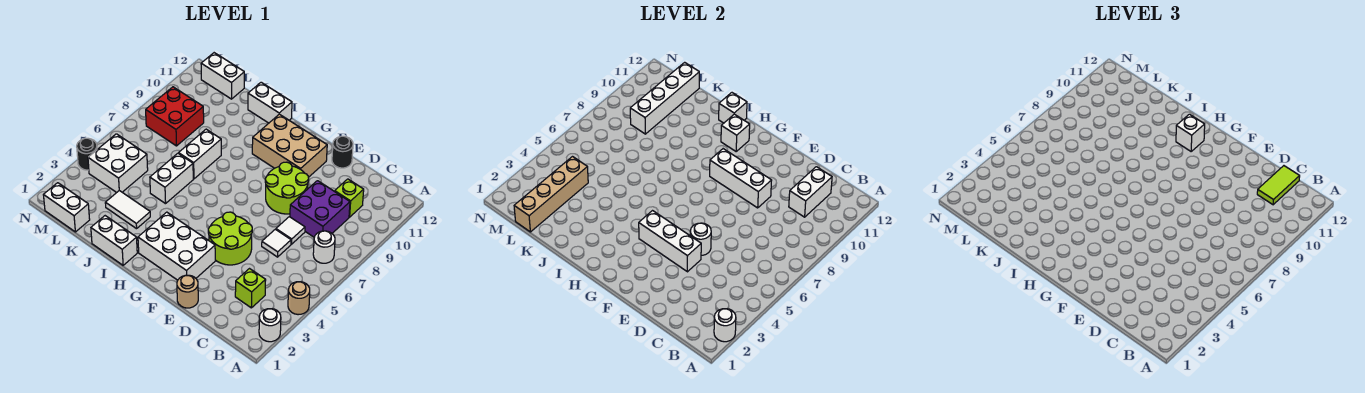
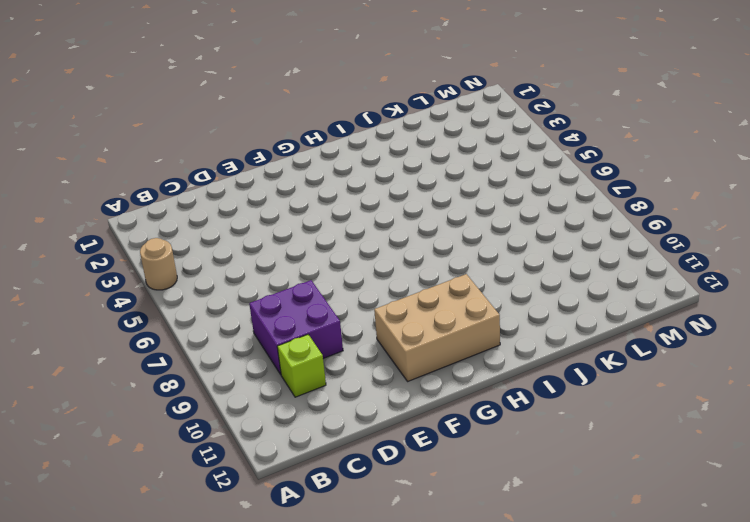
none -> white 1x1 round brick [259,309,281,342]
none -> white 1x1 round brick [313,231,335,263]
none -> lime 1x1 brick [235,269,266,308]
none -> white 1x1 tile [262,229,291,257]

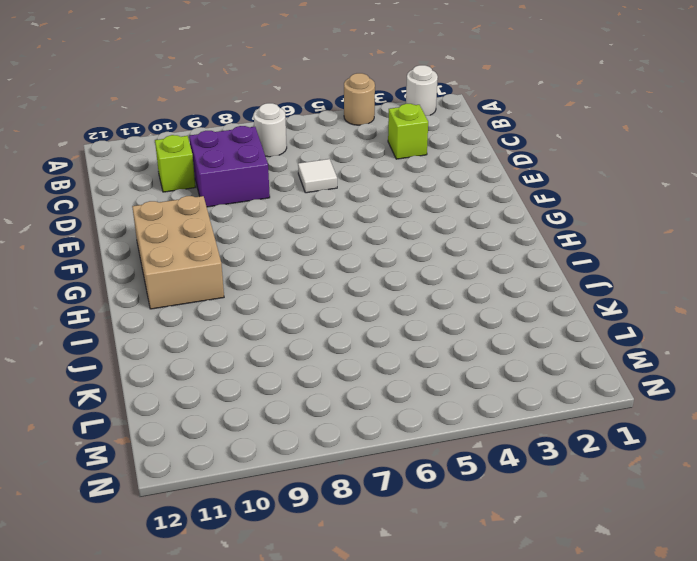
none -> white 1x1 tile [276,217,305,244]
none -> tan 1x1 round brick [177,275,198,308]
none -> lime 2x2 round brick [208,212,252,265]
none -> lime 2x2 round brick [265,162,309,214]

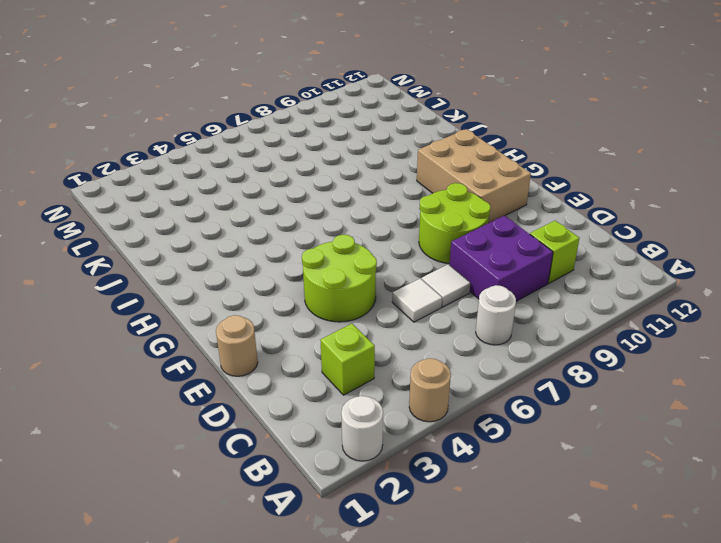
none -> black 1x1 round brick [332,136,353,168]
none -> white 2x3 brick [138,212,215,280]
none -> white 1x2 brick [91,216,137,265]
none -> white 1x2 brick [248,82,292,123]

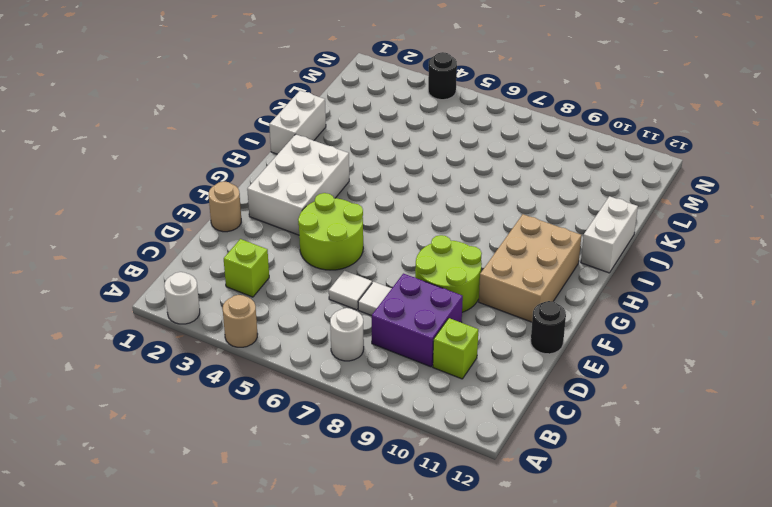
none -> white 1x2 tile [105,191,150,229]
none -> white 1x2 brick [150,153,193,204]
none -> white 1x2 brick [179,129,221,179]
none -> white 1x2 brick [44,183,90,232]

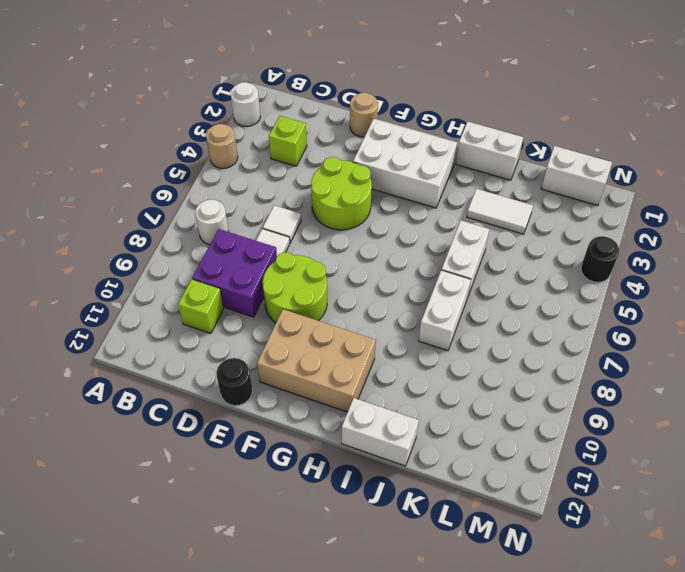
none -> white 2x2 brick [88,134,148,193]
none -> red 2x2 brick [146,87,204,146]
none -> white 1x2 brick [201,53,244,99]
none -> white 1x1 round brick [714,309,736,342]

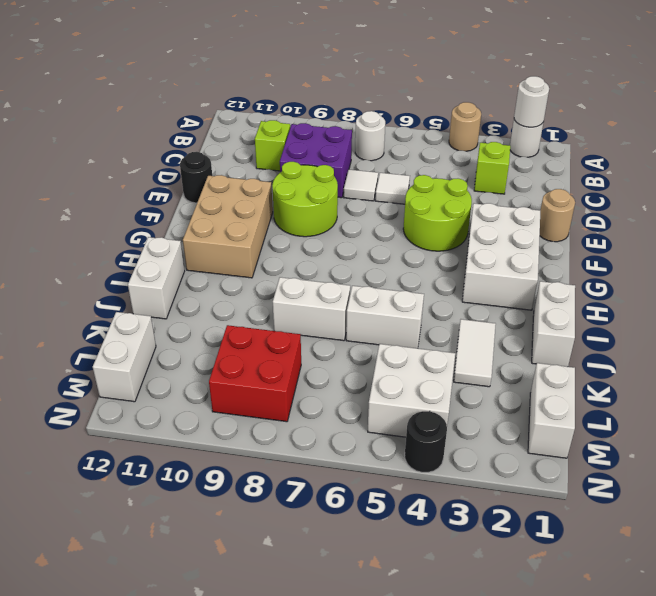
none -> white 1x2 brick [789,167,832,217]
none -> white 1x3 brick [639,211,701,272]
none -> white 1x1 round brick [690,223,711,255]
none -> white 1x3 brick [710,149,772,208]

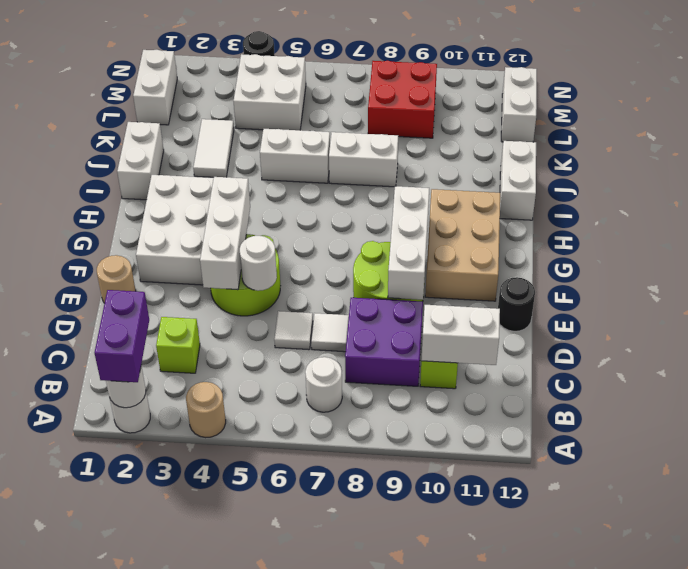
purple 1x2 brick [94,290,149,382] -> none
none -> white 1x1 brick [721,114,750,151]
none -> white 1x1 brick [719,93,747,123]
none -> tan 1x4 brick [514,157,588,232]
none -> white 1x4 brick [630,62,699,134]

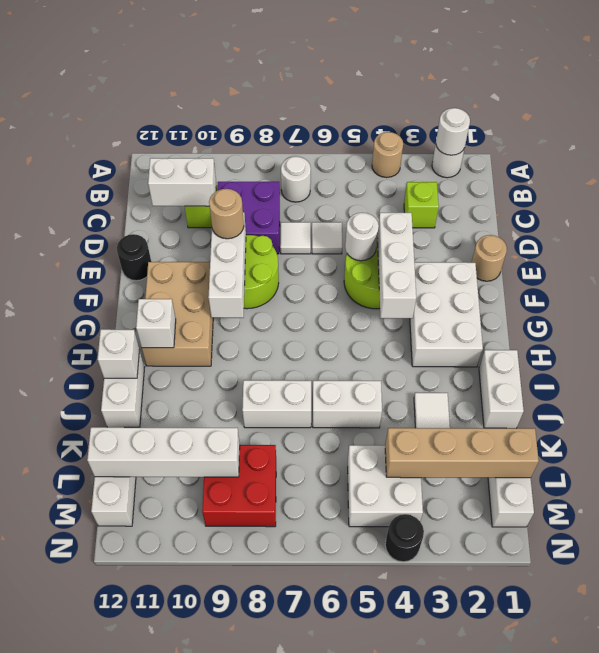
tan 1x1 round brick [209,189,244,239] -> none
none -> lime 1x2 tile [1257,166,1300,205]
none -> white 1x1 brick [1176,114,1205,151]

